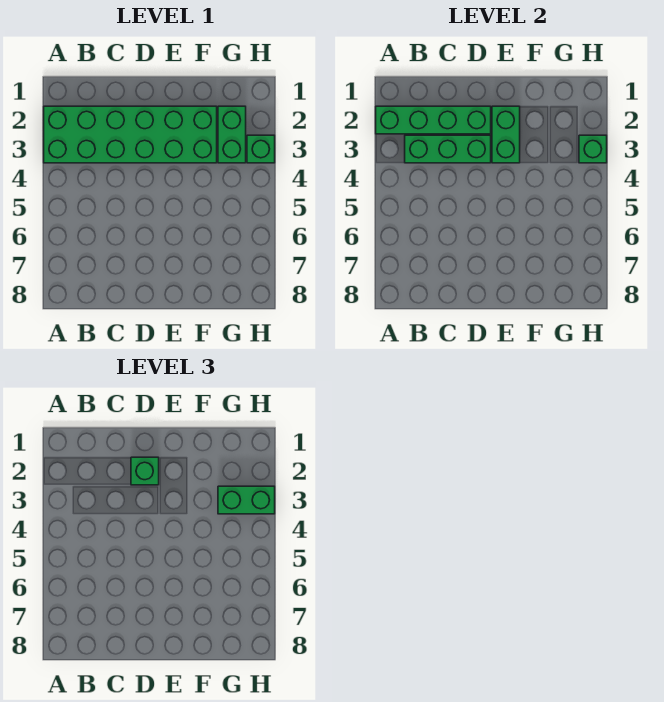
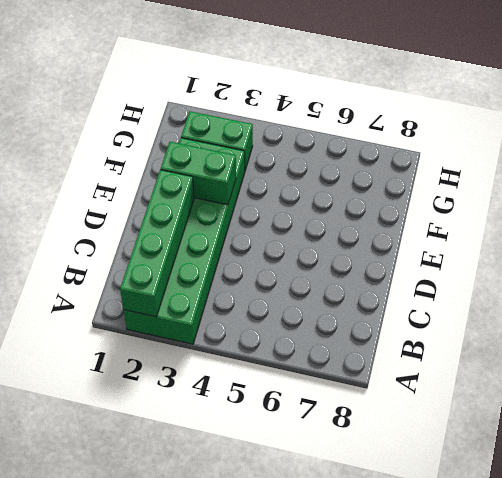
none -> green 1x1 brick [247,135,275,163]
none -> green 1x3 brick [405,135,491,163]

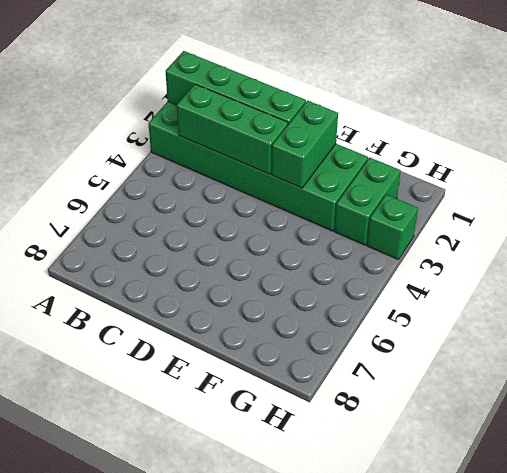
none -> green 1x1 brick [579,135,607,163]
none -> green 1x1 brick [131,457,159,485]

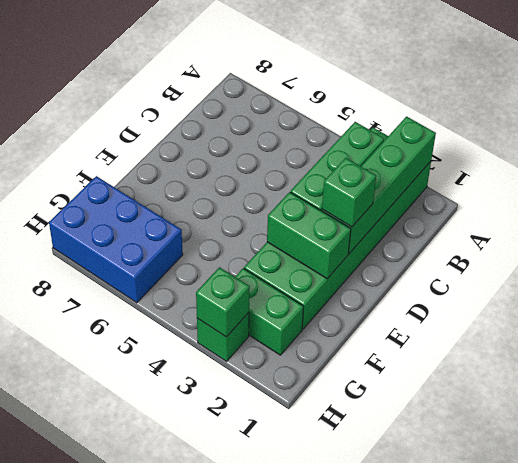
blue 2x3 brick [49,176,183,303] -> none
none -> green 1x2 brick [218,486,275,514]

